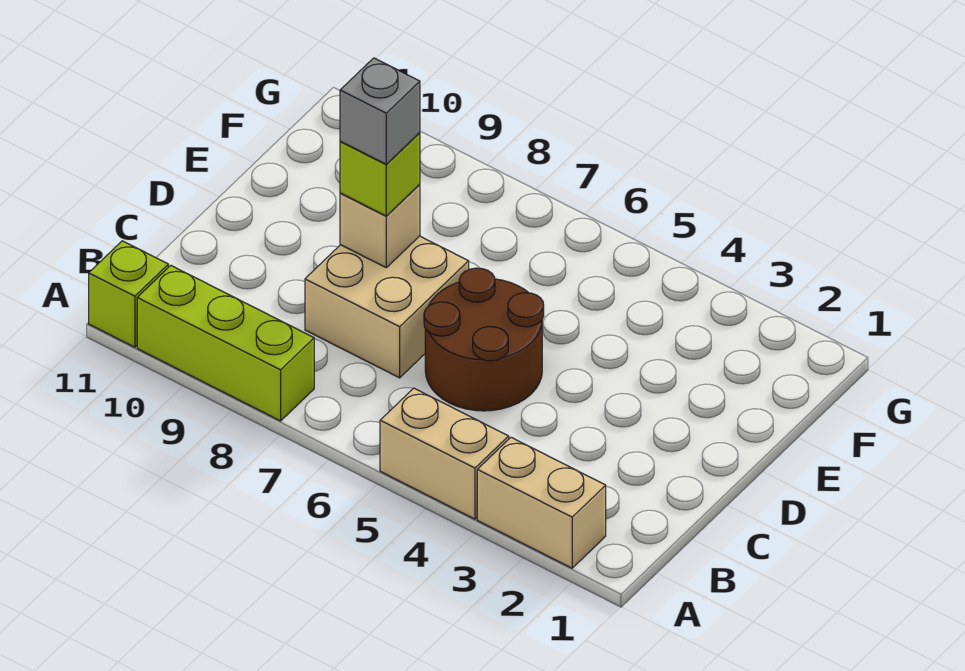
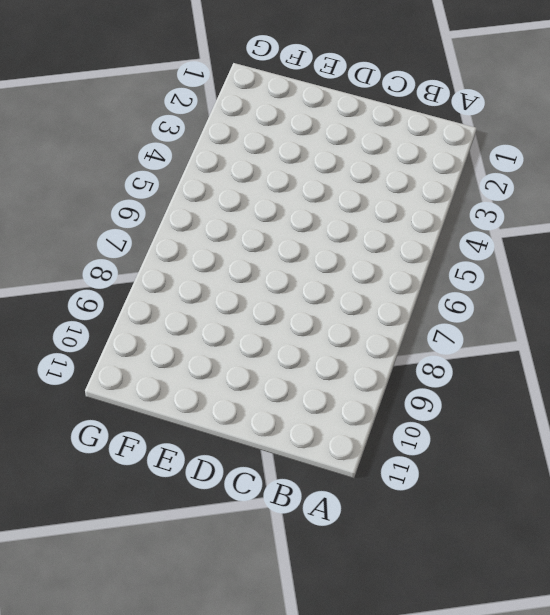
none -> tan 1x2 brick [477,437,606,568]
none -> tan 1x2 brick [380,388,509,519]

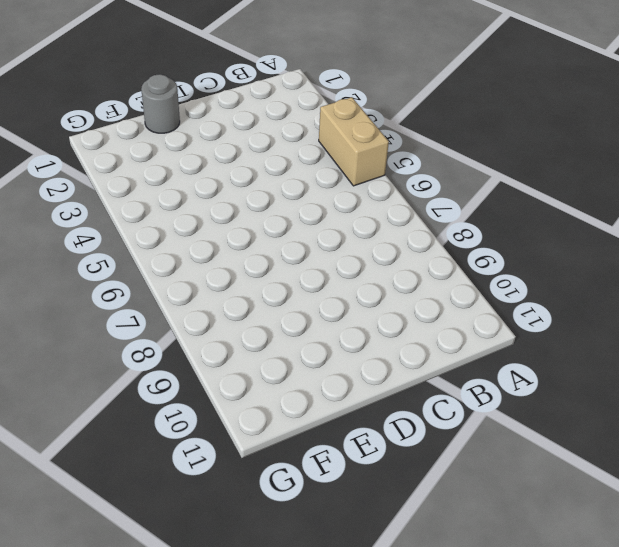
grey 1x1 round brick [141,74,180,133] -> none
none -> tan 1x2 brick [477,437,606,568]
none -> lime 1x3 brick [137,266,314,421]

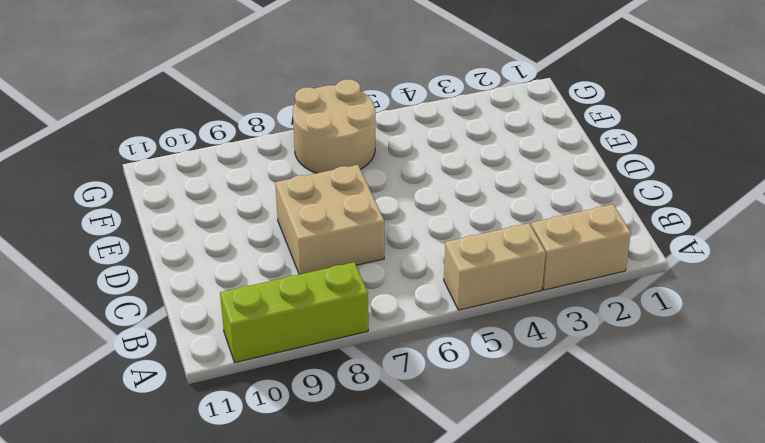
tan 2x2 round brick [293,79,375,173] -> none
none -> lime 1x1 brick [89,241,168,347]
none -> brown 2x2 round brick [424,268,544,411]

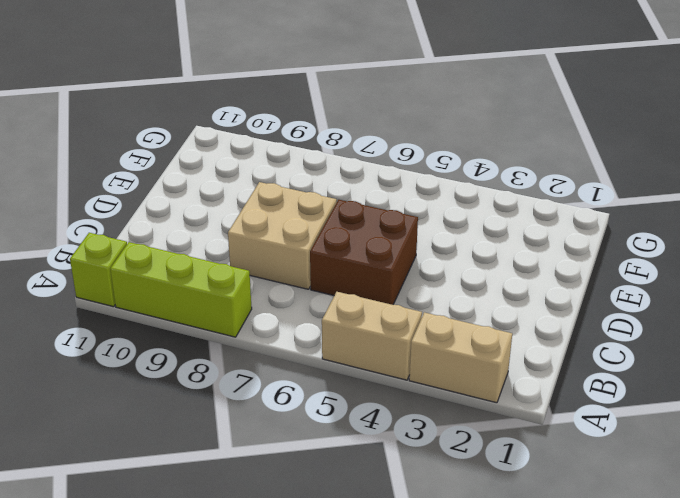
brown 2x2 brick [310,200,418,305] -> brown 2x2 round brick [424,268,544,411]
none -> tan 1x1 brick [340,184,420,267]
none -> lime 1x1 brick [340,133,420,216]

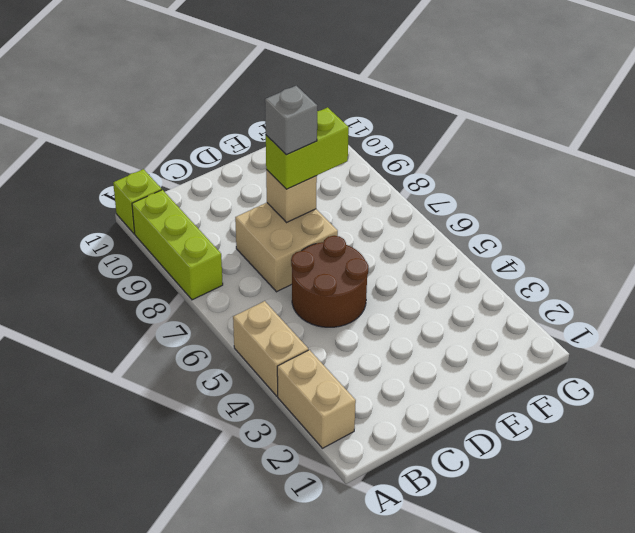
lime 1x2 brick [266,107,349,189] -> lime 1x1 brick [340,133,420,216]

